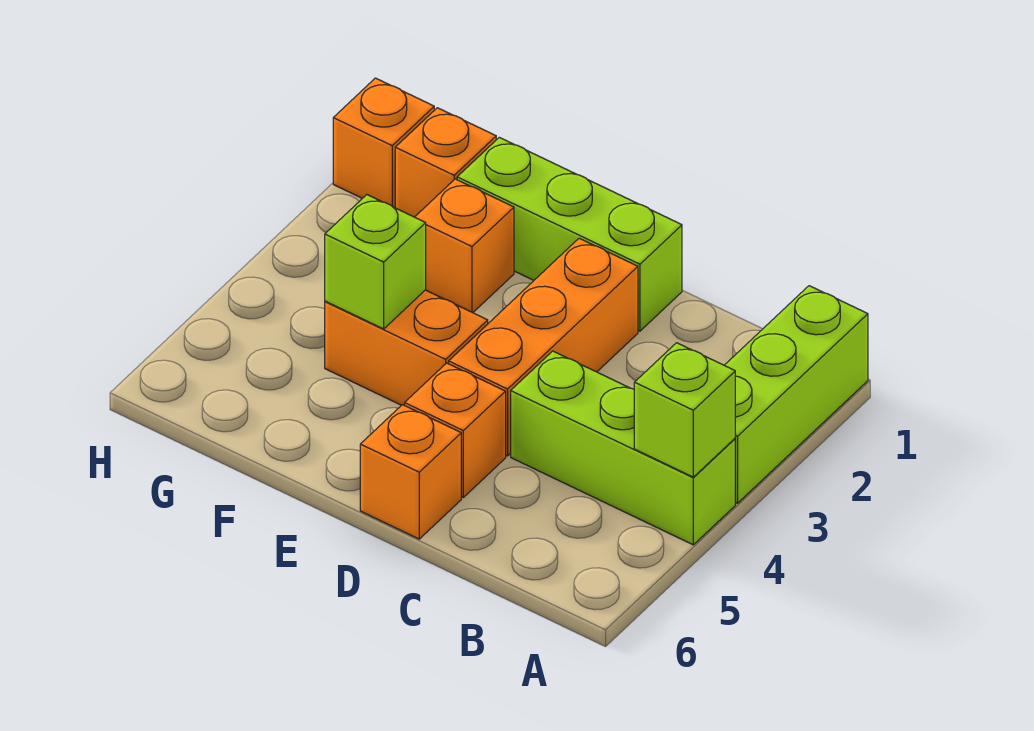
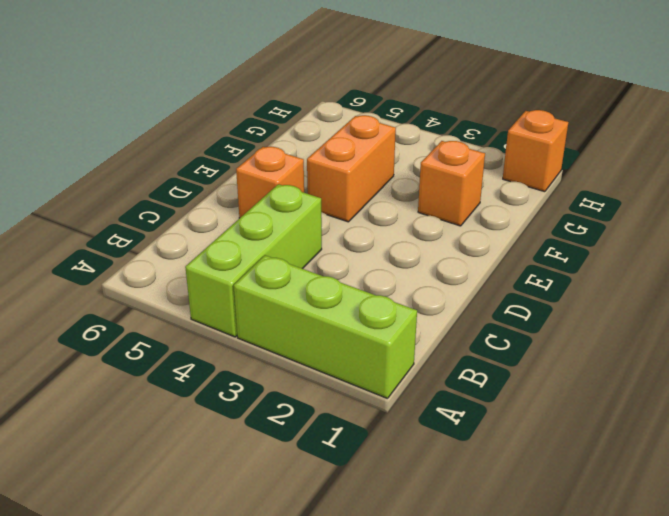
none -> lime 1x3 brick [457,137,682,331]
none -> orange 1x3 brick [449,238,638,456]
none -> orange 1x1 brick [360,405,461,539]

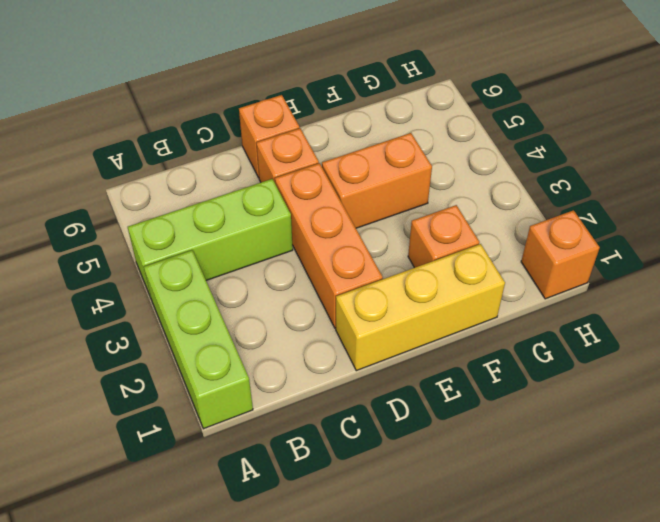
yellow 1x3 brick [336,244,505,371] -> lime 1x3 brick [457,137,682,331]
none -> orange 1x1 brick [395,108,496,217]
none -> lime 1x1 brick [634,343,735,477]
none -> lime 1x1 brick [325,195,426,329]

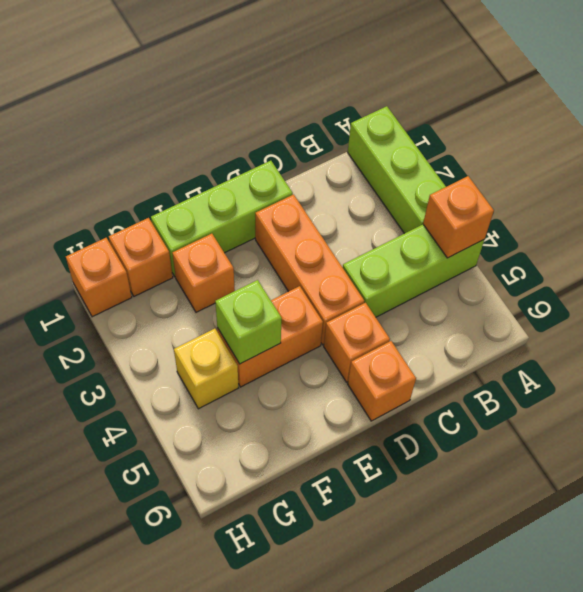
orange 1x1 brick [423,176,494,258] -> lime 1x1 brick [634,343,735,477]
yellow 1x1 brick [174,329,238,409] -> none

